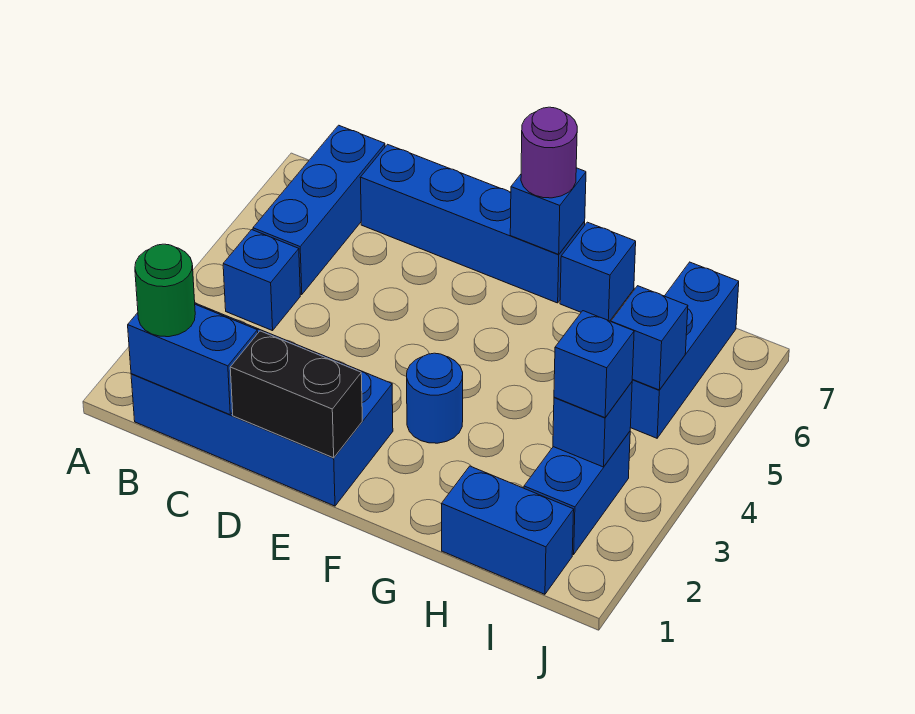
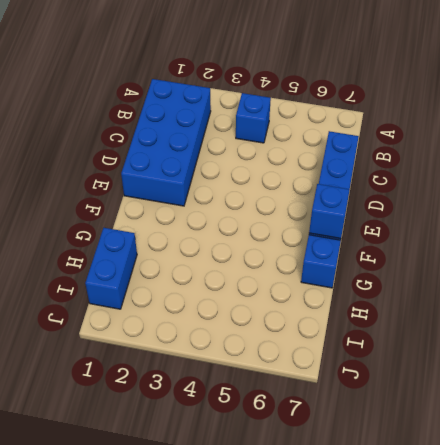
none -> blue 1x3 brick [253,125,385,295]
none -> blue 1x1 round brick [407,353,463,443]
none -> blue 1x2 brick [524,432,630,554]

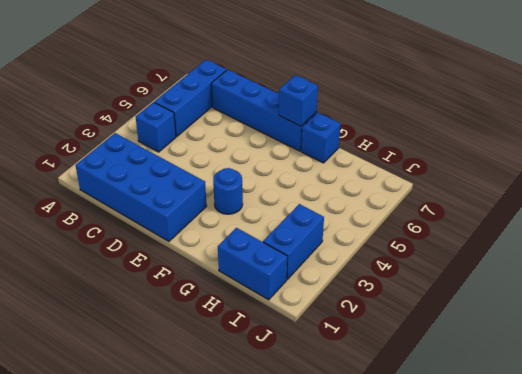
none -> blue 1x3 brick [630,262,739,438]
none -> blue 1x2 brick [128,304,258,415]
none -> black 1x2 brick [230,331,362,458]

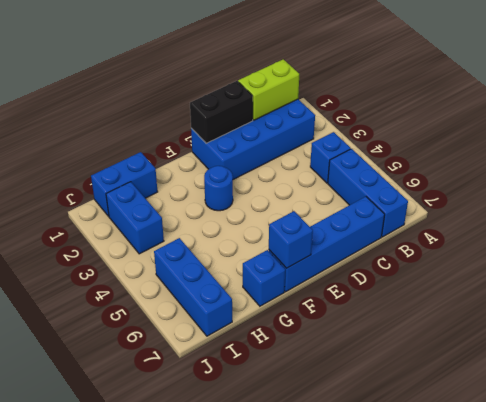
lime 1x2 brick [238,59,299,120] -> blue 1x2 brick [128,304,258,415]
none -> blue 1x1 brick [553,382,632,467]
none -> blue 1x1 brick [611,286,688,390]
none -> green 1x1 round brick [135,244,195,337]

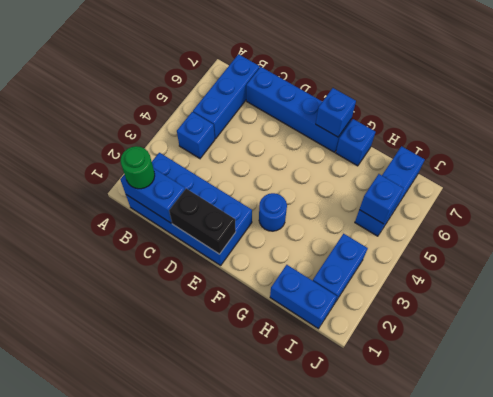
none -> blue 1x1 brick [553,382,632,467]
none -> purple 1x1 round brick [521,107,577,198]
none -> blue 1x1 brick [554,311,634,418]

